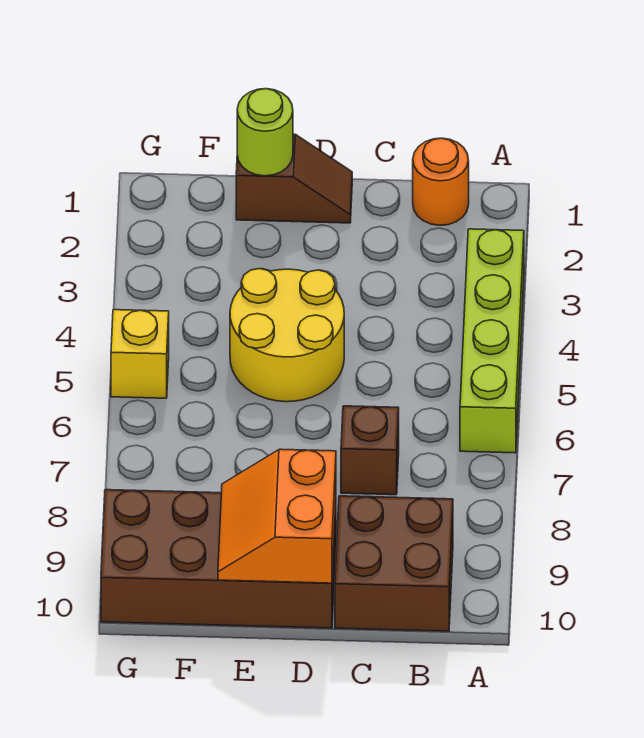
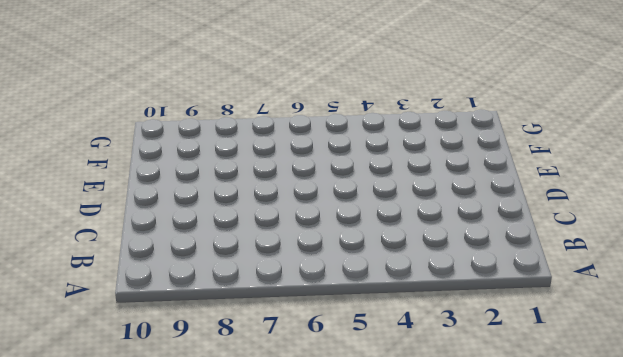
none -> lime 1x4 brick [460,229,524,453]
none -> orange 1x1 round brick [413,138,469,225]

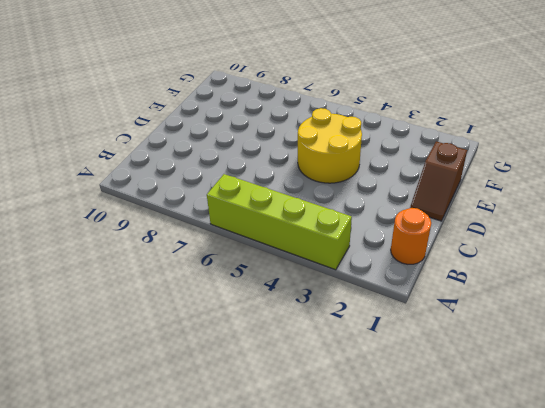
none -> brown 2x2 brick [335,496,453,631]
none -> brown 1x1 brick [341,406,399,495]

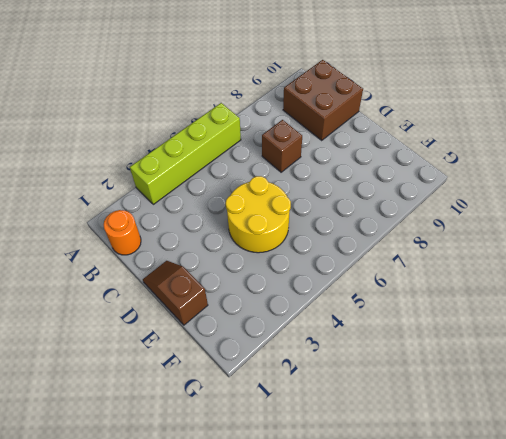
none -> brown 2x4 brick [101,490,336,628]
none -> yellow 1x1 brick [111,310,169,398]

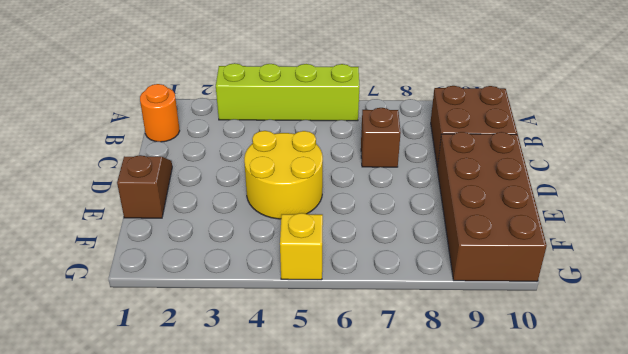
none -> orange 2x2 slope [218,449,336,583]
none -> lime 1x1 round brick [237,89,293,176]

